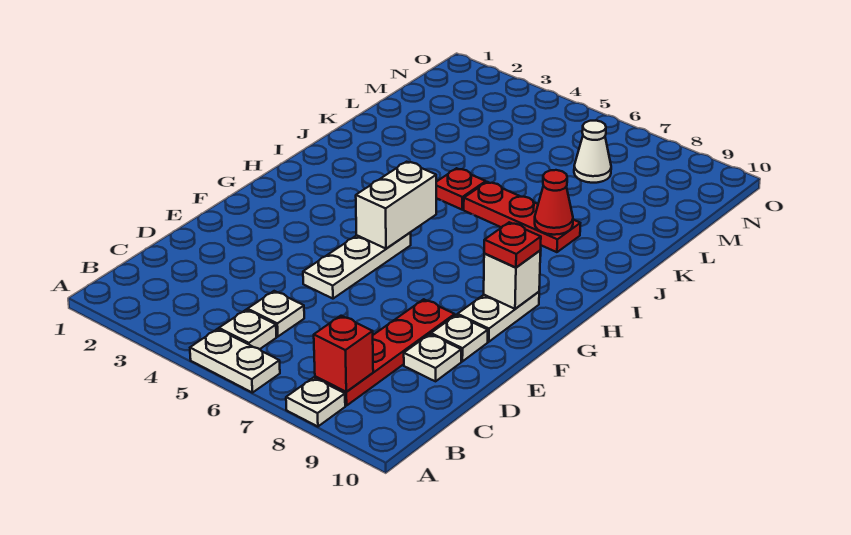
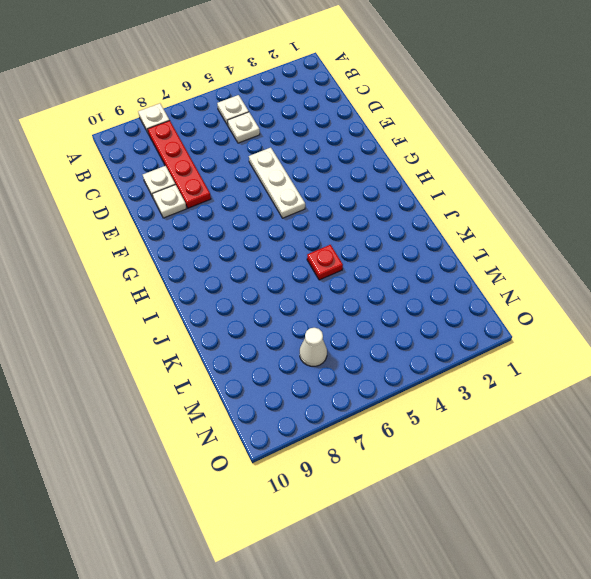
none -> white 1x2 plate [190,329,280,393]
none -> white 1x2 plate [458,292,539,342]
none -> red 1x3 plate [464,182,580,252]

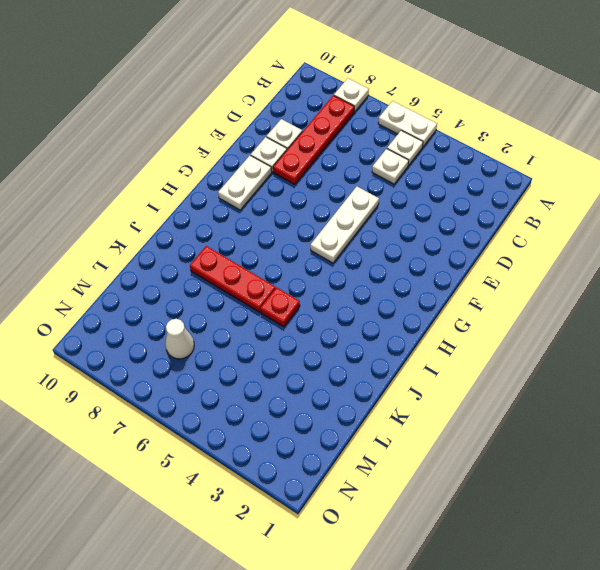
none -> red 1x1 brick [314,316,373,392]
none -> white 1x2 brick [356,162,436,249]
none -> white 1x1 brick [484,251,540,309]

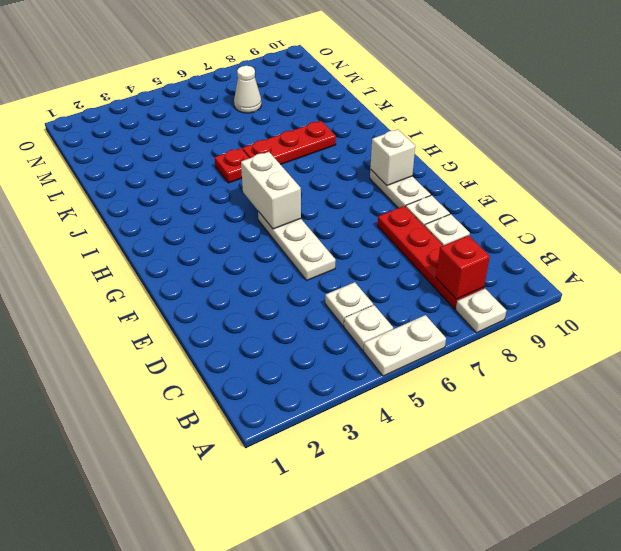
none -> red 1x1 cone [535,170,573,235]
none -> red 1x1 plate [484,222,541,267]

